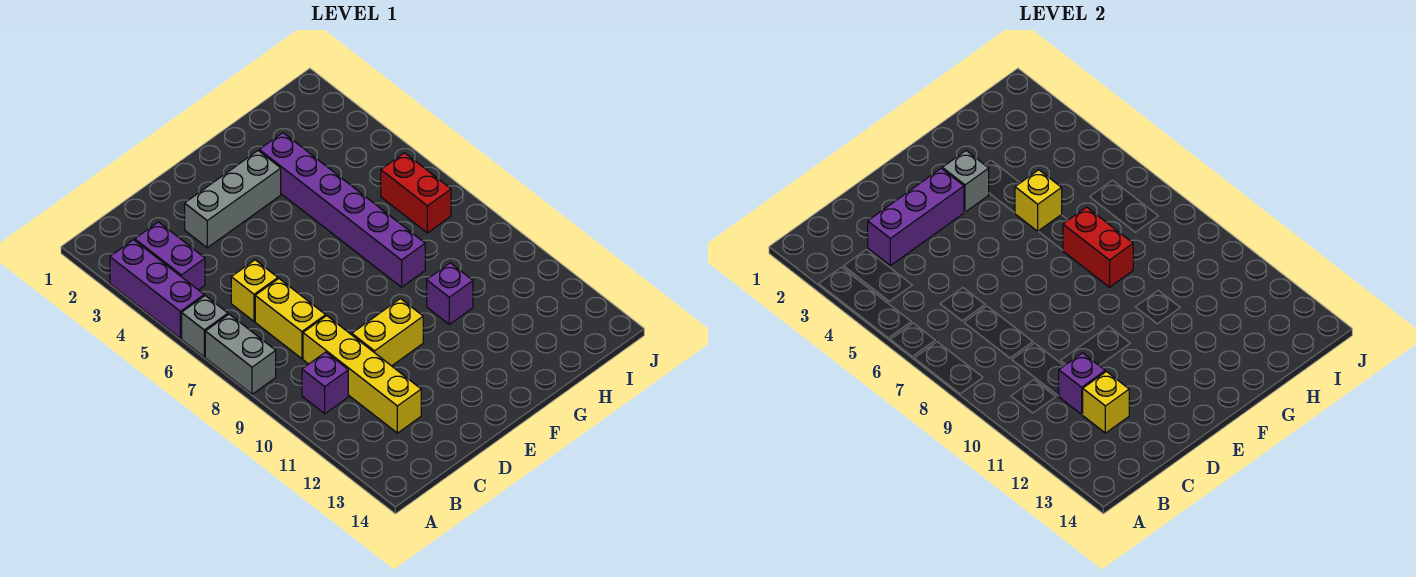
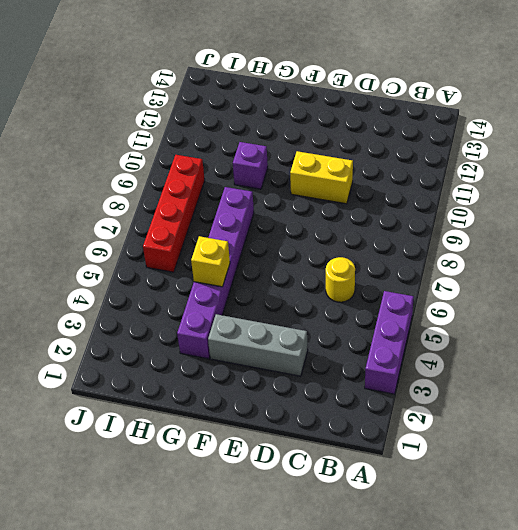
yellow 1x1 round brick [326,257,355,302] -> yellow 1x1 brick [231,260,278,321]
red 1x4 brick [143,155,205,272] -> red 1x2 brick [381,153,451,233]
none -> grey 1x1 brick [182,296,228,357]
none -> grey 1x2 brick [205,314,276,394]
none -> purple 1x2 brick [135,222,205,290]

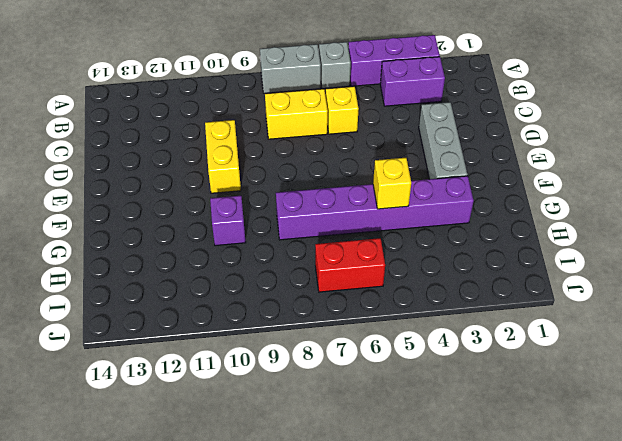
none -> purple 1x1 brick [302,352,348,414]
none -> yellow 1x4 brick [303,316,421,433]
none -> purple 1x3 brick [868,168,964,266]

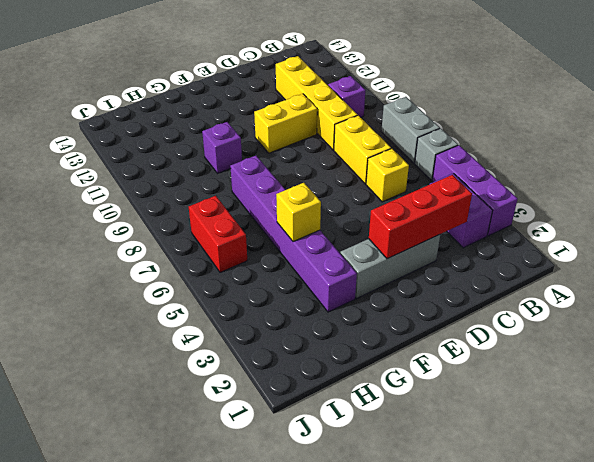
red 1x3 brick [369,175,472,259] -> purple 1x3 brick [868,168,964,266]
none -> purple 1x1 brick [1059,353,1105,414]
none -> yellow 1x1 brick [1083,372,1129,433]
none -> grey 1x1 brick [942,151,989,212]

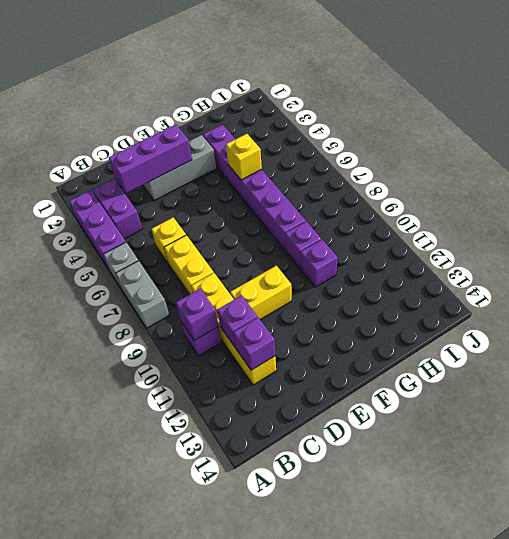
purple 1x1 brick [176,289,218,340] -> none
purple 1x1 brick [233,318,275,370] -> yellow 1x1 brick [1083,372,1129,433]
purple 1x1 brick [285,221,321,268] -> none
none -> red 1x2 brick [381,153,451,233]
none -> grey 1x1 brick [942,151,989,212]
none -> red 1x2 brick [1063,207,1133,287]

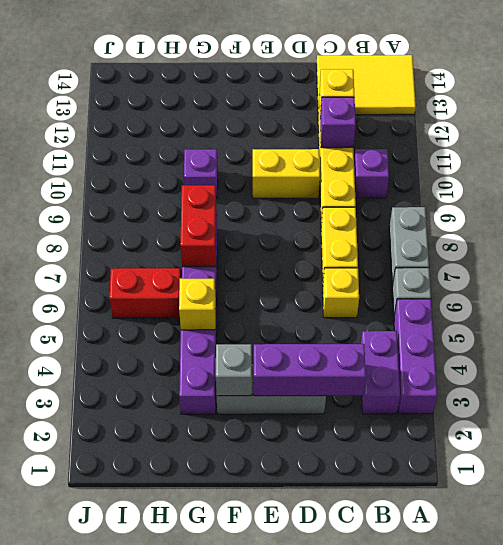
yellow 2x3 tile [317,55,416,115] -> none
red 1x2 brick [110,268,181,318] -> red 1x2 brick turned to [381,153,451,233]

